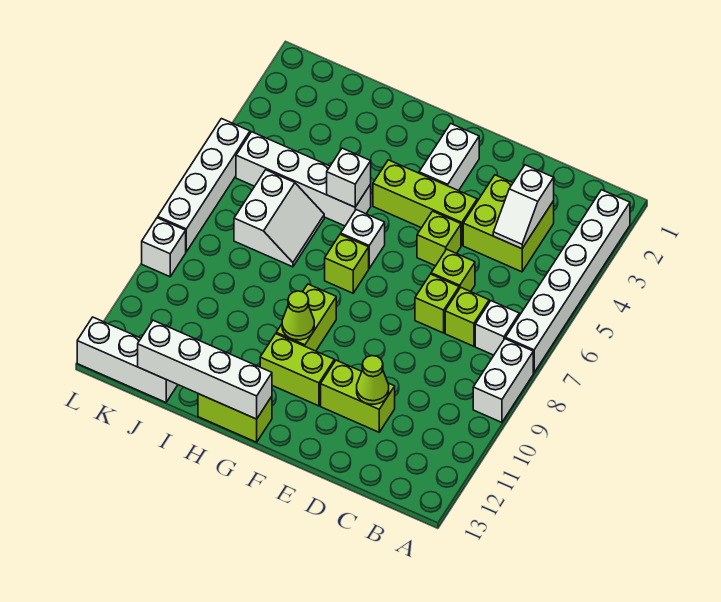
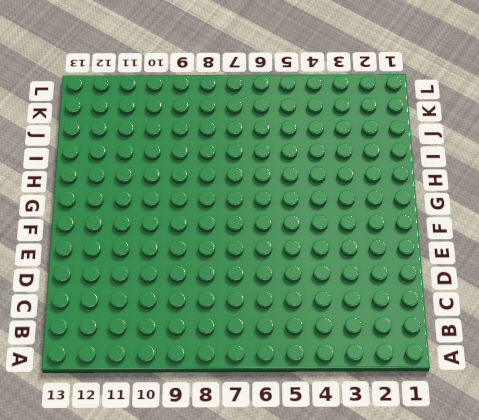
none -> white 1x6 brick [506,190,630,373]
none -> white 1x2 brick [473,339,533,422]
none -> white 1x1 brick [475,301,519,355]

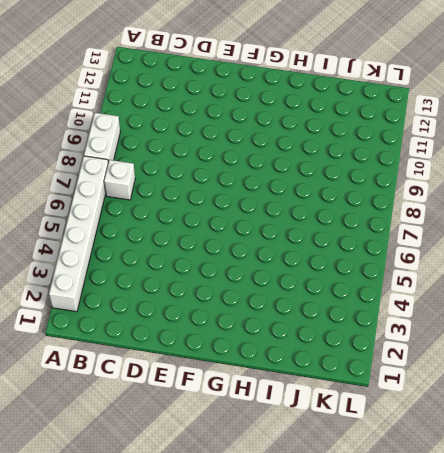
none -> lime 2x2 brick [463,175,554,272]
none -> lime 1x1 brick [445,287,489,346]
none -> lime 1x1 brick [431,249,475,292]

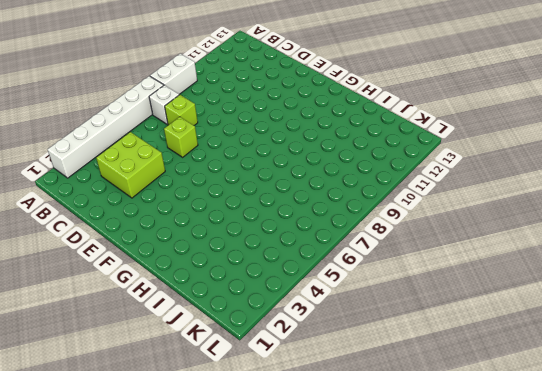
none -> lime 1x1 brick [415,274,459,333]
none -> lime 1x2 brick [321,360,395,432]
none -> lime 1x3 brick [373,160,477,245]

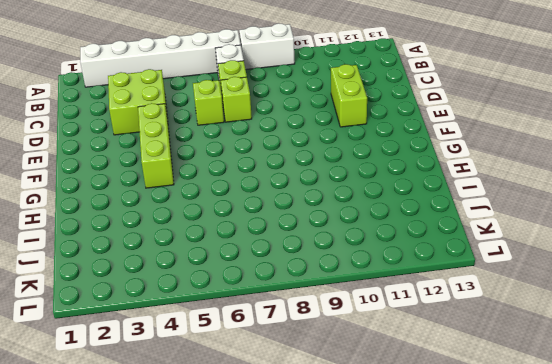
none -> lime 1x1 brick [417,211,461,266]
none -> white 1x2 brick [419,124,479,191]
none -> lime 1x2 brick [260,334,334,406]

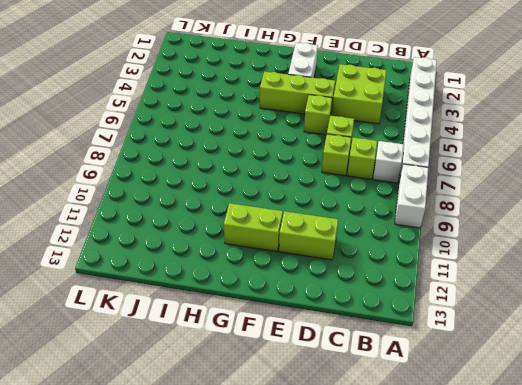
none -> white 1x1 brick [341,210,385,268]
none -> lime 1x1 brick [325,234,369,293]
none -> lime 1x2 brick [276,284,336,351]

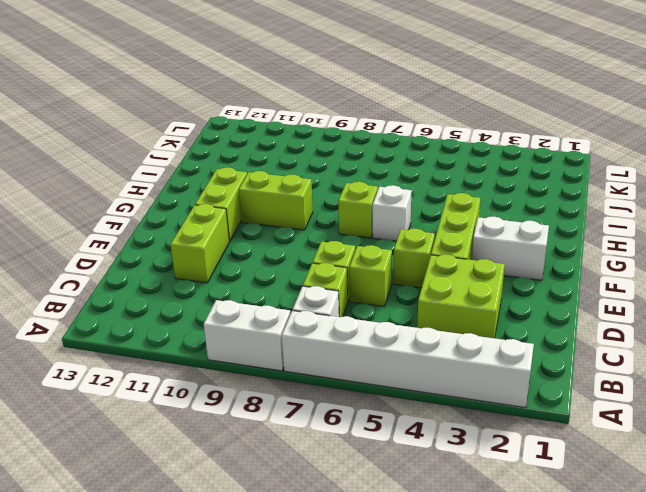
none -> lime 1x2 brick [198,394,272,442]
none -> white 1x4 brick [236,132,371,226]
none -> white 2x2 slope [234,170,324,267]

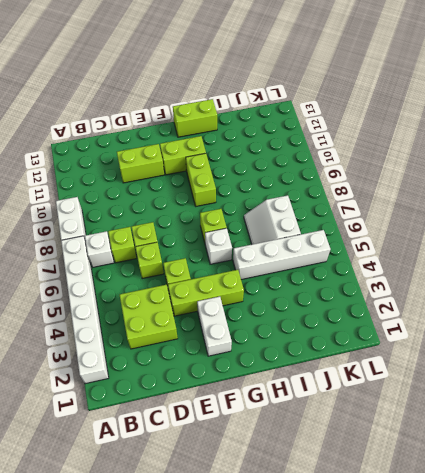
none -> white 1x3 brick [77,317,178,402]
none -> white 1x4 brick [158,119,250,252]
none -> white 1x1 brick [142,218,186,277]

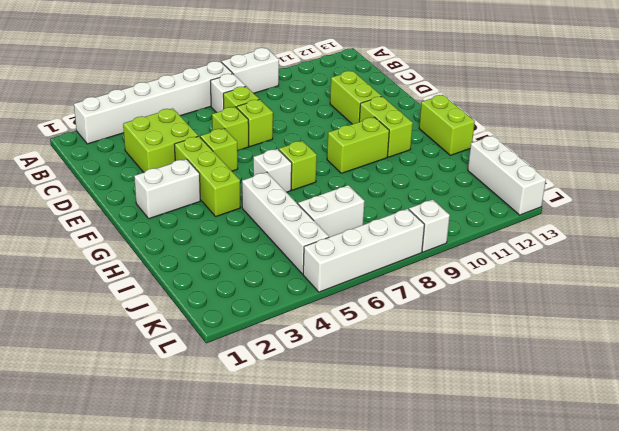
none -> white 1x2 slope [493,165,554,249]
none -> lime 1x1 cone [357,356,389,404]
none -> lime 1x1 cone [282,291,314,340]

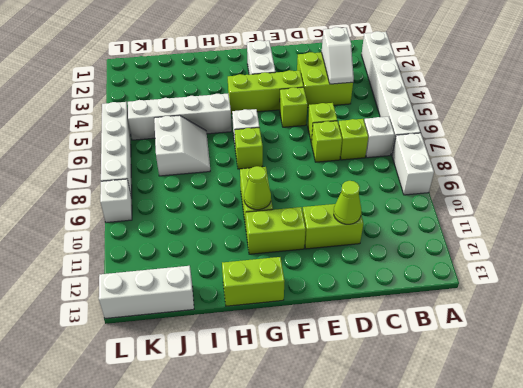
none -> white 1x4 brick [138,320,272,419]
none -> white 1x1 brick [327,148,371,207]

